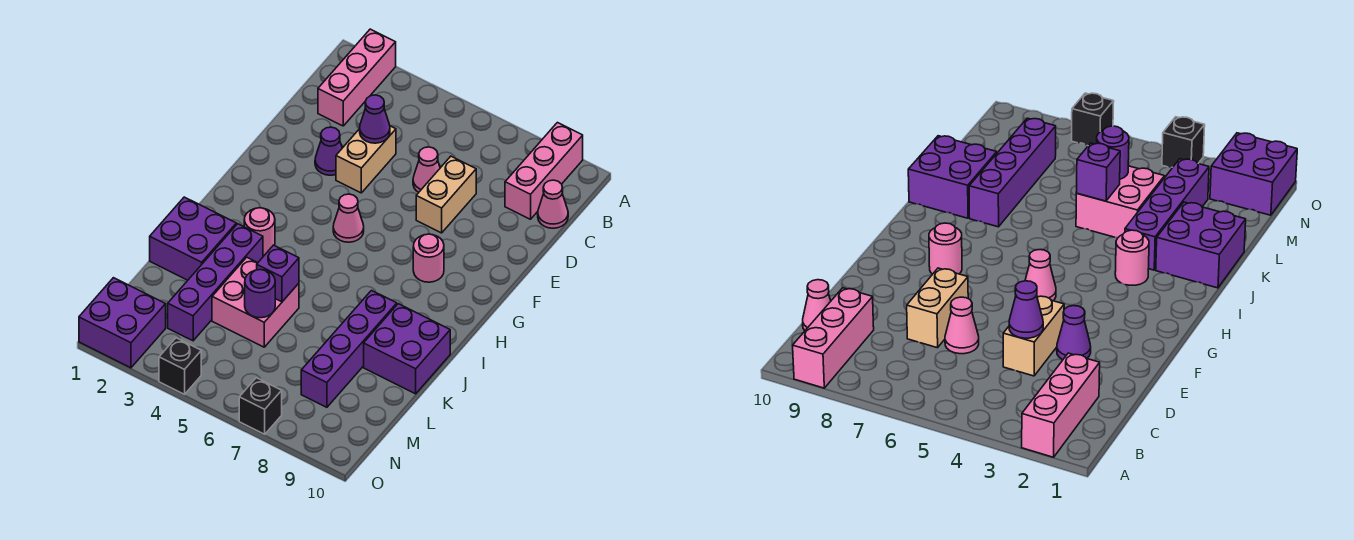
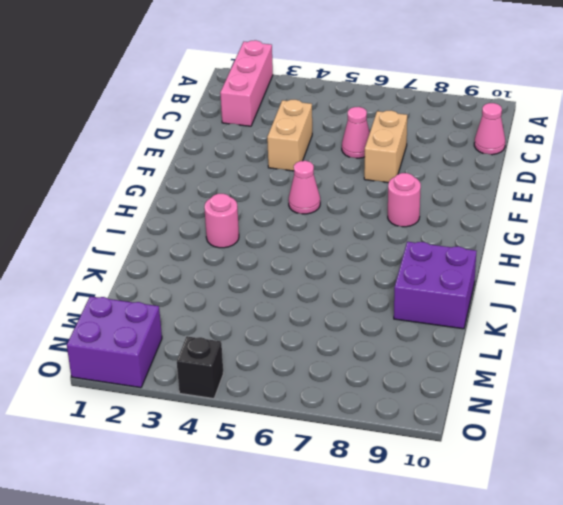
none -> pink 1x3 brick [505,123,583,219]
none -> purple 1x1 cone [315,127,342,175]
none -> purple 2x2 brick [150,197,236,280]

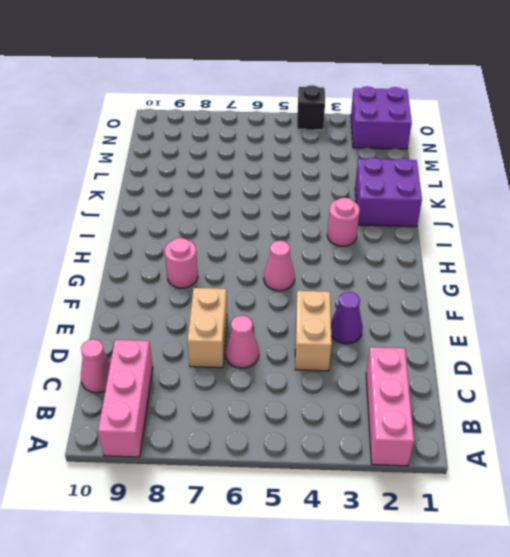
none -> purple 1x4 brick [168,224,263,341]
none -> purple 1x4 brick [301,291,397,407]
none -> purple 2x2 brick [364,304,450,394]

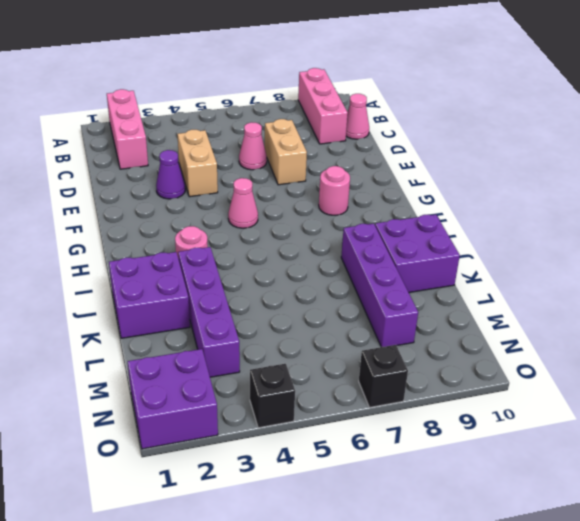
none -> pink 2x2 brick [212,257,299,347]
none -> purple 1x1 cone [360,95,390,143]
none -> purple 1x1 brick [257,245,299,302]

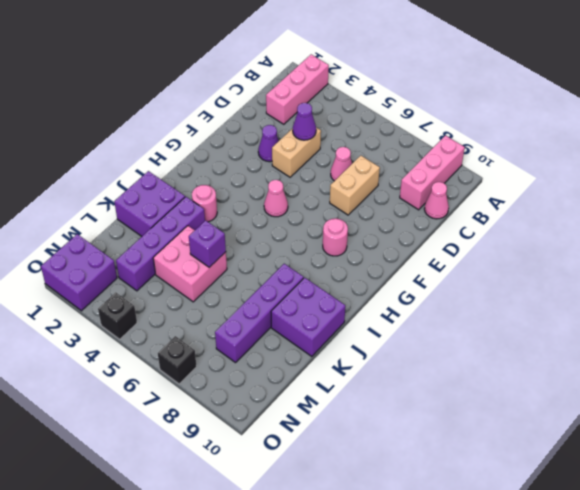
none -> purple 1x1 round brick [245,270,275,318]

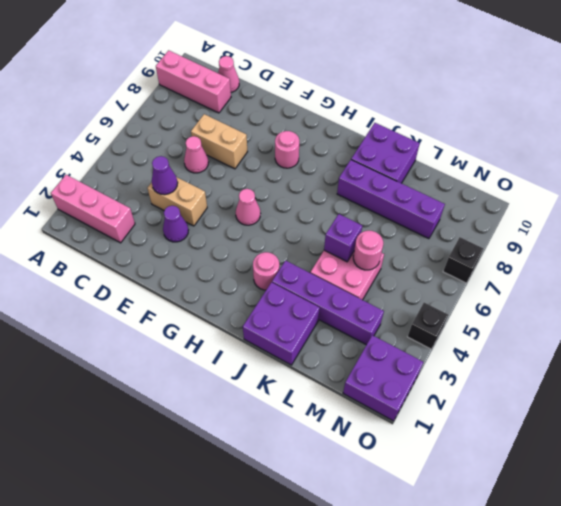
pink 1x1 round brick [353,231,383,270] -> purple 1x1 round brick [245,270,275,318]

